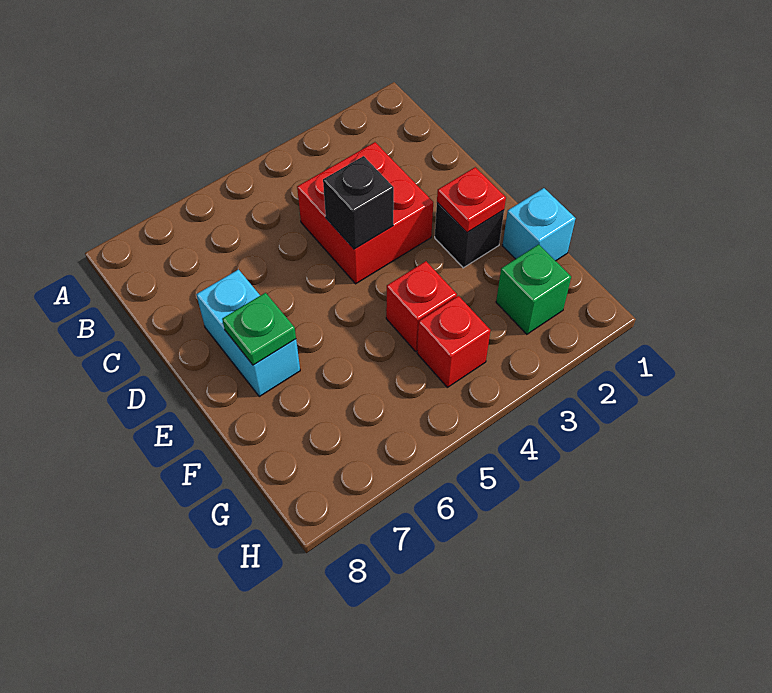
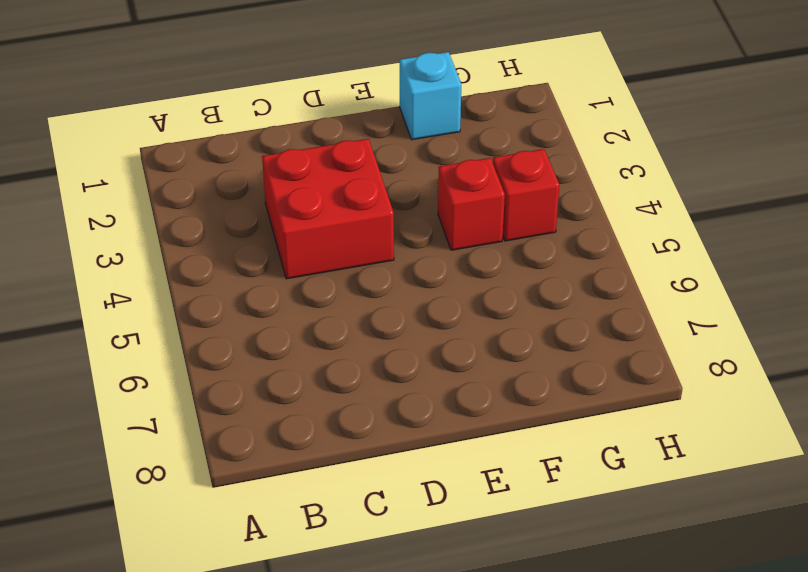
none -> cyan 1x2 brick [196,270,300,396]
none -> black 1x1 brick [435,203,504,268]

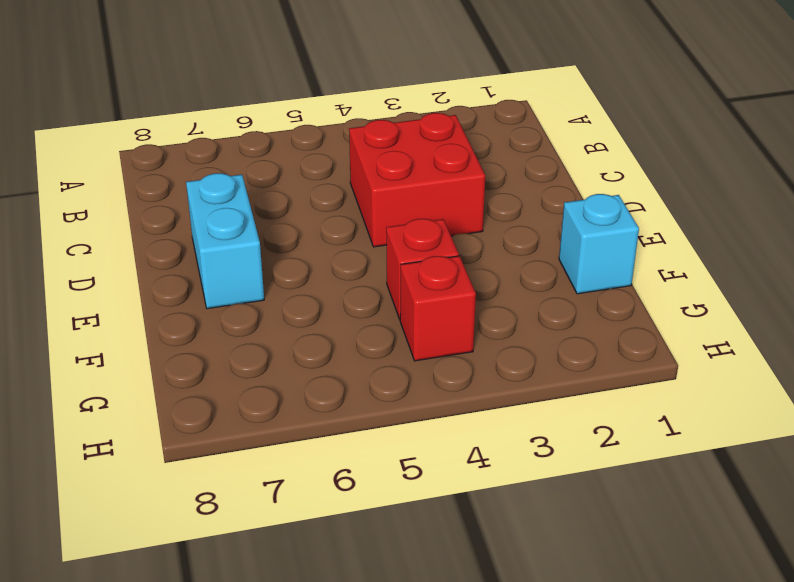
none -> black 1x1 brick [435,203,504,268]
none -> green 1x1 brick [496,244,571,334]

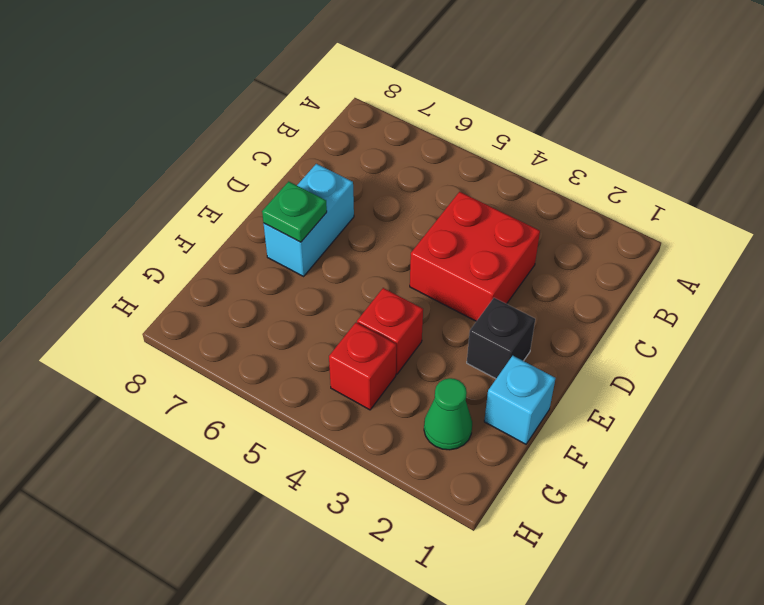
green 1x1 cone [424,378,472,450] -> green 1x1 brick [496,244,571,334]
none -> black 1x1 brick [323,156,394,249]
none -> red 1x1 plate [437,167,506,233]

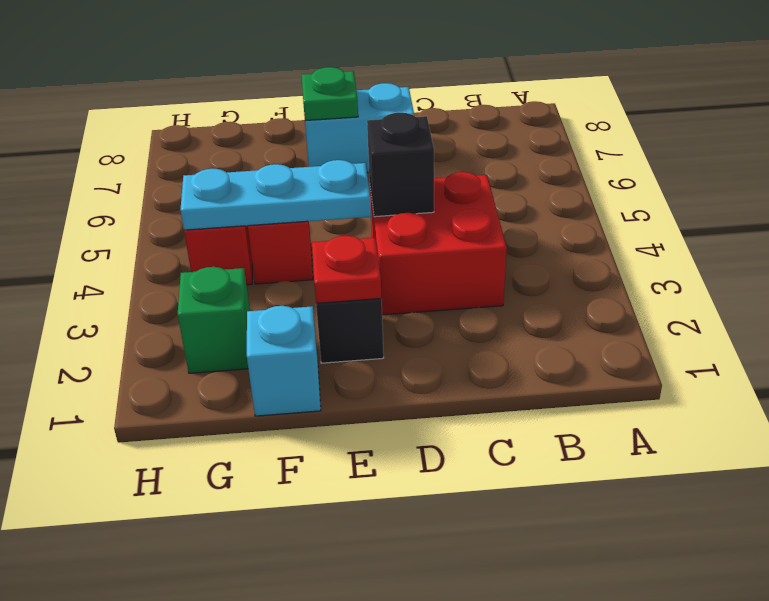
cyan 1x3 plate [180,160,371,230] -> none

